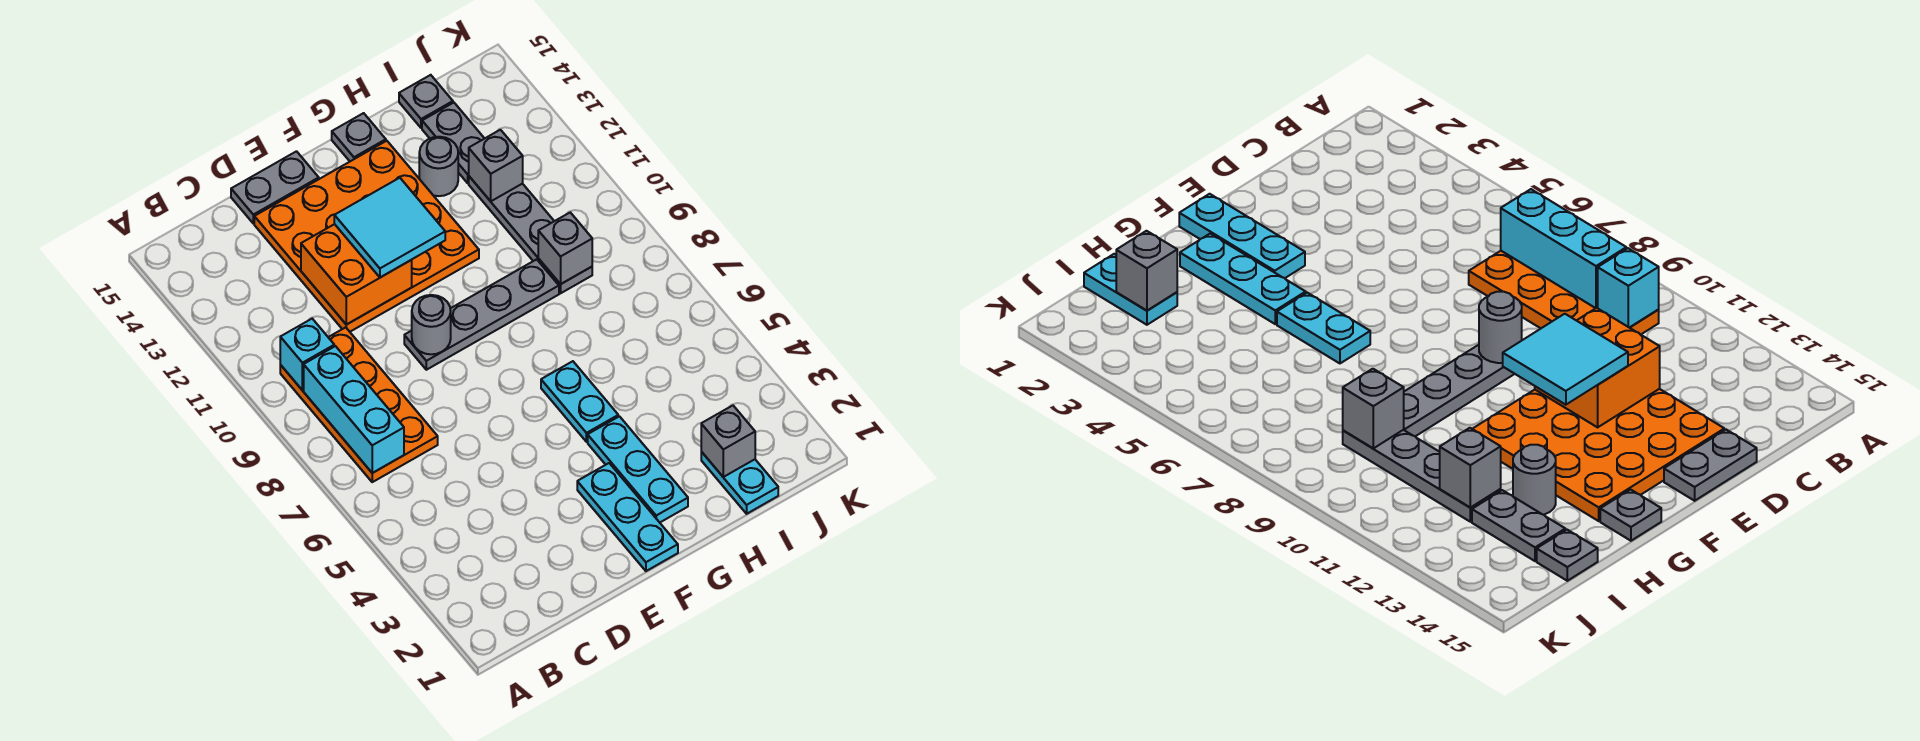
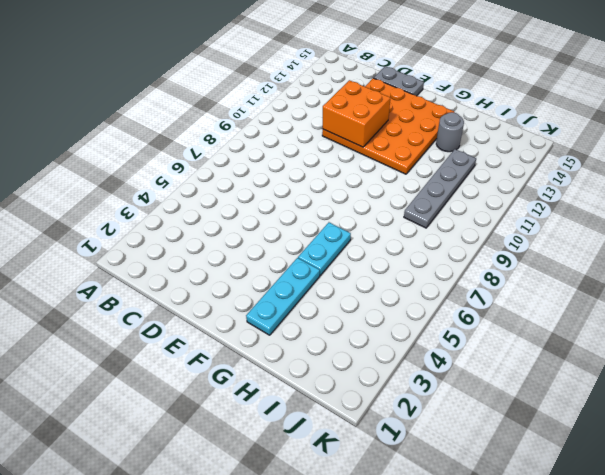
none -> orange 2x4 plate [280,327,438,482]
none -> grey 1x4 plate [404,259,559,370]
none -> cyan 1x3 plate [577,463,678,571]

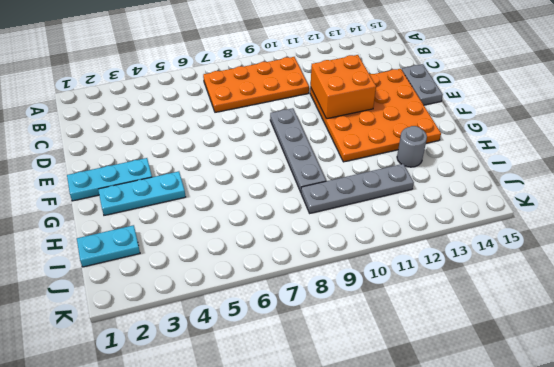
none -> cyan 1x2 plate [541,361,618,442]
none -> grey 1x1 plate [332,113,386,161]
none -> grey 1x2 plate [422,103,485,183]

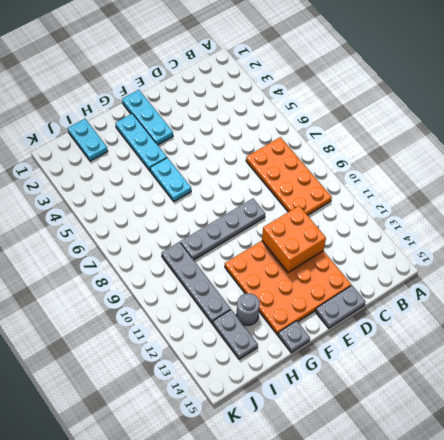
none -> grey 1x1 plate [399,75,453,128]
none -> cyan 1x3 brick [304,346,404,473]
none -> cyan 1x1 brick [280,319,334,390]

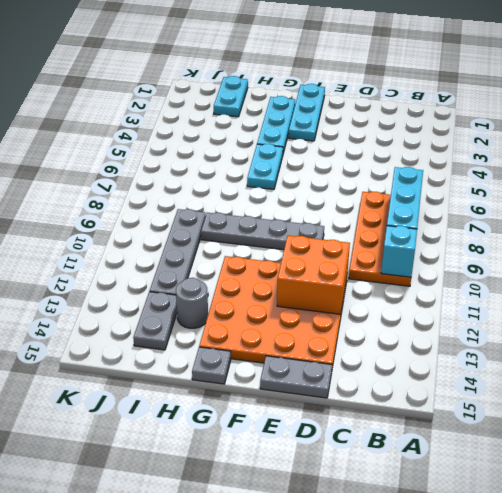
none -> grey 1x1 plate [399,75,453,128]
none -> grey 1x1 round brick [412,295,451,354]
none -> grey 1x1 brick [701,406,755,477]

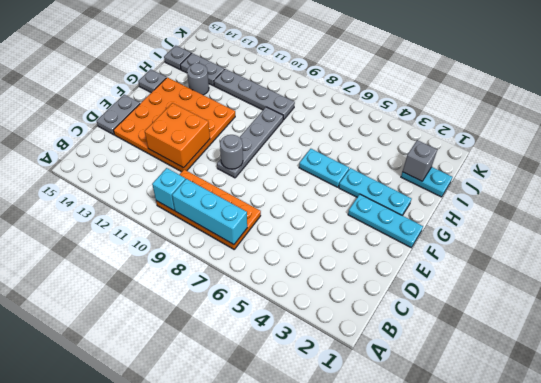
none -> grey 1x1 brick [538,213,592,284]
none -> grey 1x1 brick [469,130,523,201]
none -> cyan 2x2 tile [334,178,445,277]

